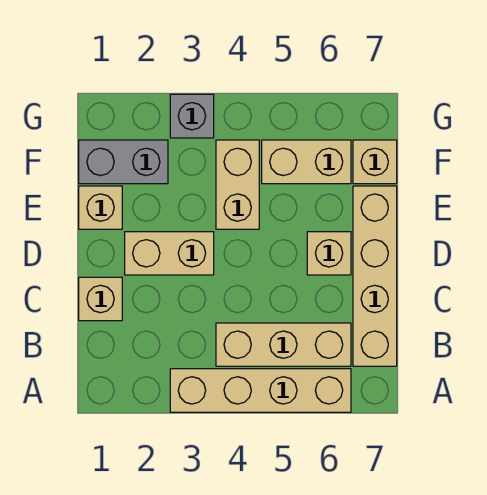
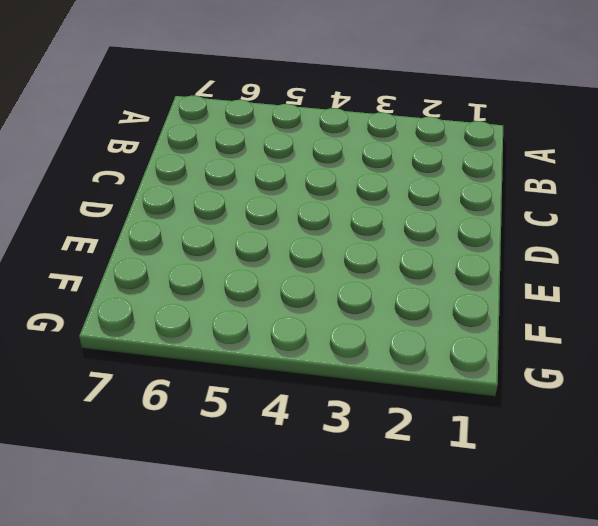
none -> tan 1x4 brick [170,369,351,412]
none -> tan 1x3 brick [216,323,351,366]
none -> tan 1x4 brick [353,186,397,366]

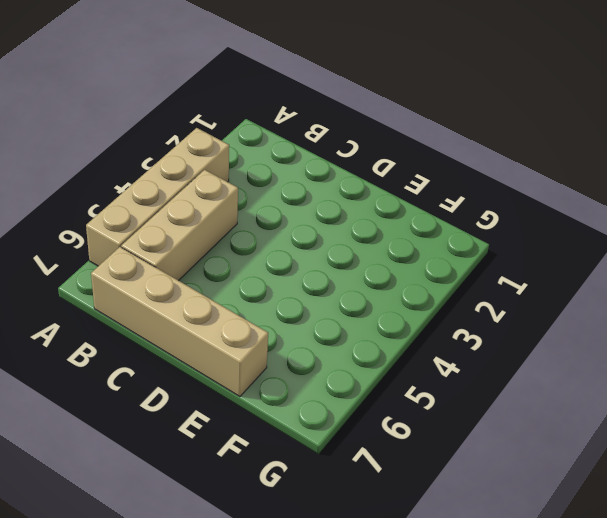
none -> tan 1x1 brick [79,277,122,321]
none -> tan 1x2 brick [125,232,214,275]
none -> tan 1x1 brick [307,232,351,275]

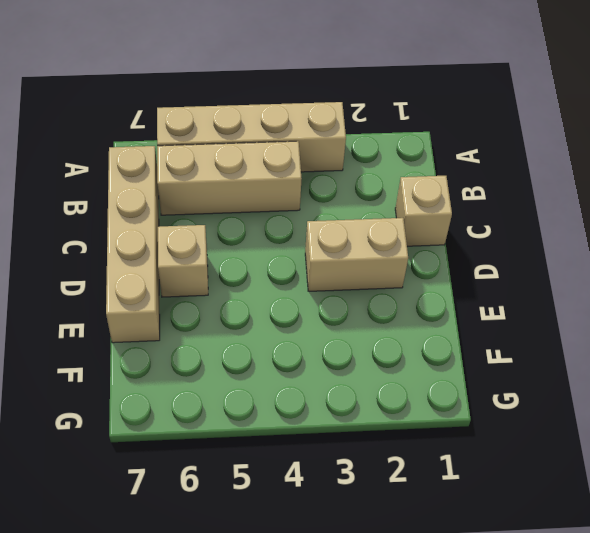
none -> tan 1x1 brick [79,186,122,229]
none -> tan 1x2 brick [216,140,259,229]
none -> grey 1x2 brick [79,140,168,184]

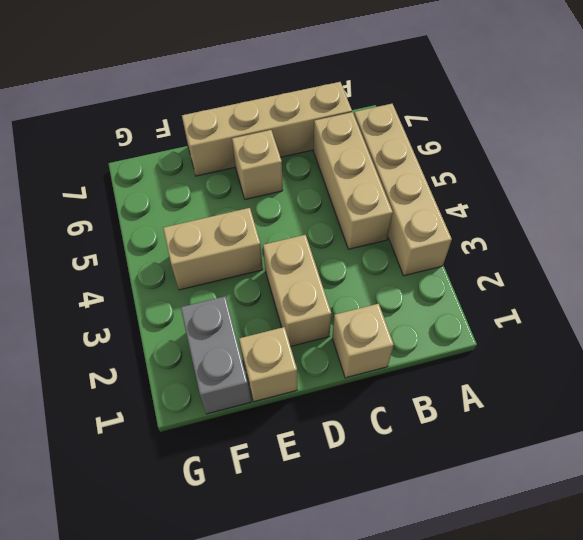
none -> tan 1x2 brick [262,140,351,184]
none -> tan 1x1 brick [353,140,397,184]
none -> grey 1x1 brick [170,94,214,138]

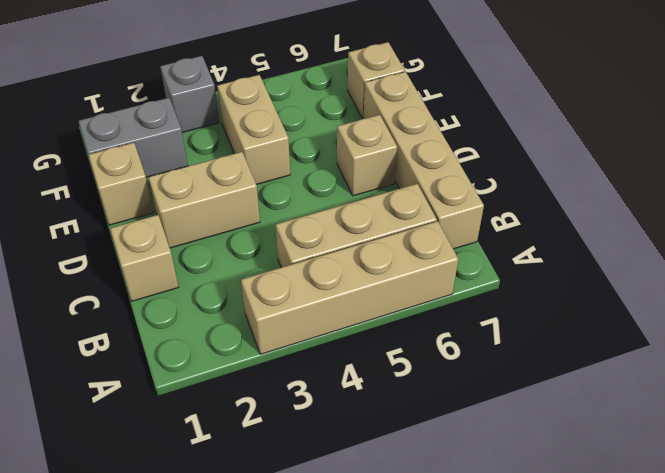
none -> tan 1x2 brick [262,140,351,184]

